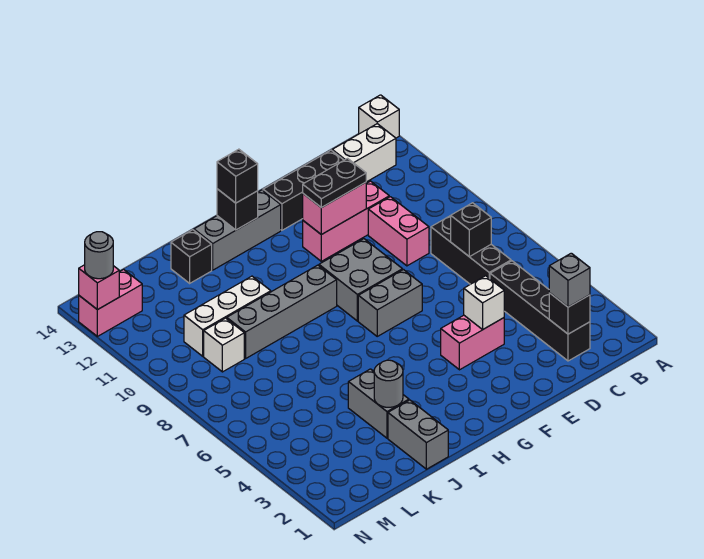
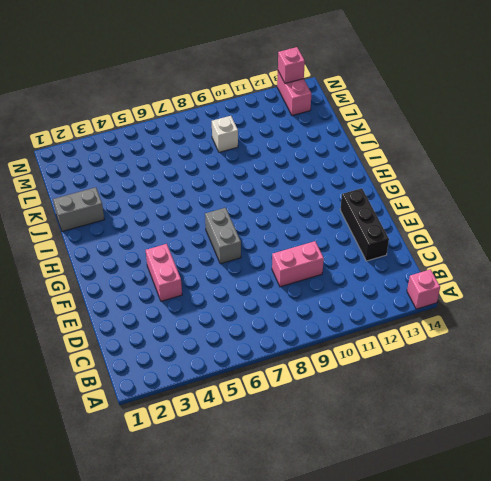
pink 1x1 brick [407,269,440,309] -> white 1x1 brick [359,95,399,138]
none -> white 1x2 brick [332,124,396,182]
none -> black 1x4 brick [490,261,590,361]
none -> black 1x3 brick [431,216,511,284]

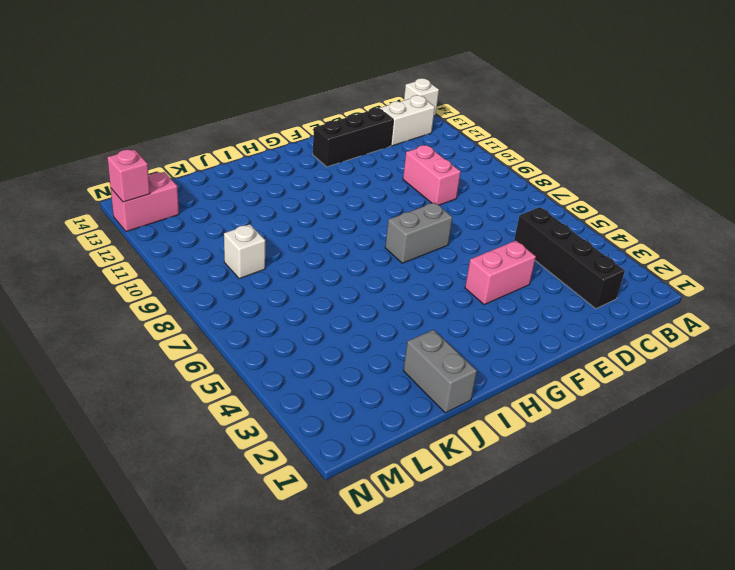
none -> black 1x3 brick [431,216,511,284]
none -> pink 1x3 brick [303,181,389,261]
none -> grey 2x2 brick [319,239,402,321]

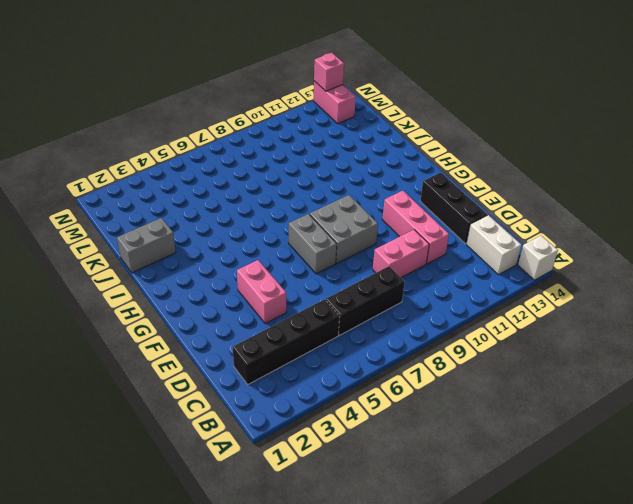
none -> grey 1x3 brick [194,190,281,270]
none -> grey 1x4 brick [227,265,337,359]
none -> grey 1x2 brick [348,369,409,438]

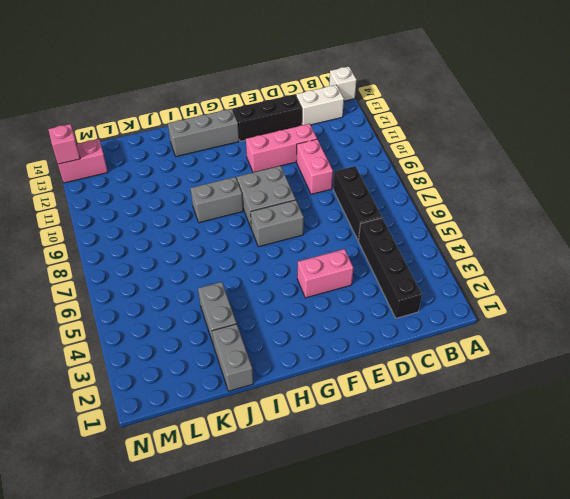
grey 1x2 brick [191,177,243,223] -> grey 1x4 brick [227,265,337,359]
none -> white 1x3 brick [184,276,271,356]
none -> black 1x1 brick [171,230,212,283]
none -> white 1x1 brick [204,318,244,372]

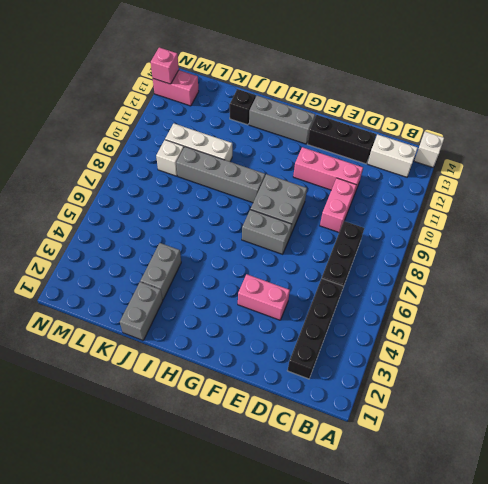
none -> black 1x1 brick [549,293,590,334]
none -> black 1x1 brick [451,203,491,257]
none -> white 1x1 brick [464,276,504,329]

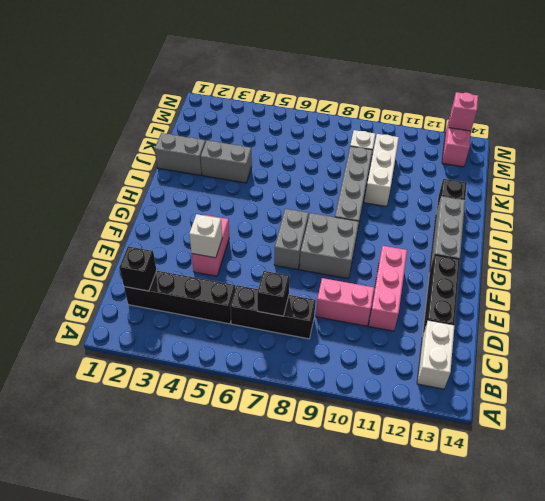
none -> white 1x1 brick [359,95,399,138]
none -> pink 1x2 brick [303,182,366,235]
none -> black 1x1 brick [217,189,258,230]

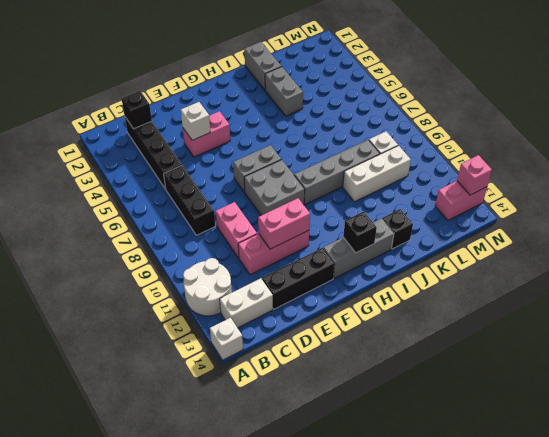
white 2x2 round brick [183,258,232,316] -> none
none -> black 1x1 brick [451,203,491,257]
none -> grey 1x1 round brick [374,360,403,407]
none -> grey 1x1 brick [549,253,590,307]

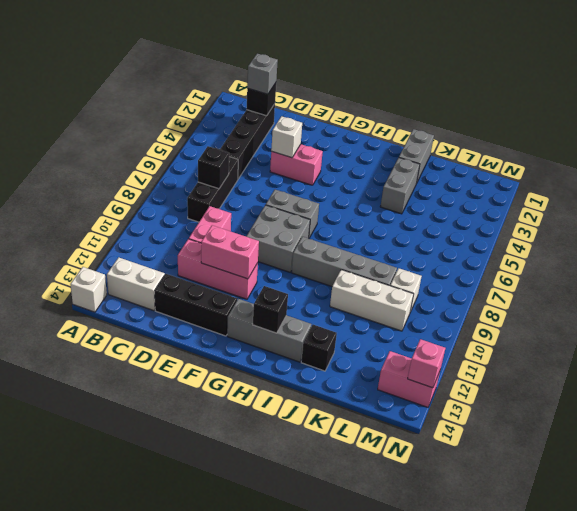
none -> grey 1x1 round brick [374,360,403,407]
none -> black 1x2 plate [303,159,366,208]
none -> black 1x1 brick [217,149,258,203]

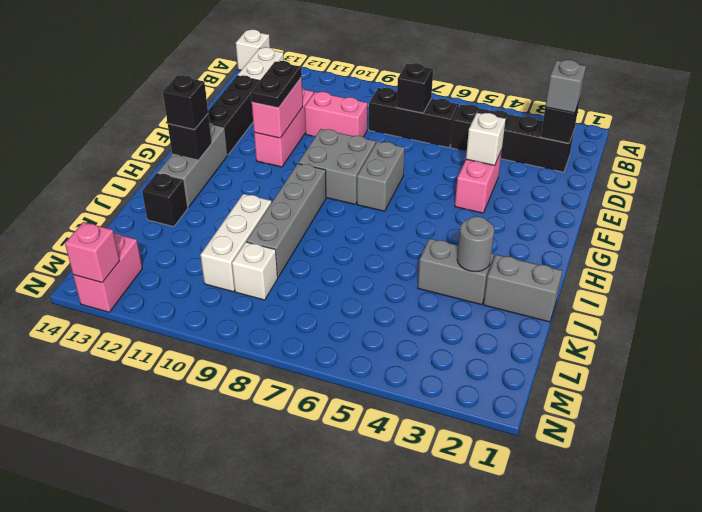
none -> grey 1x1 round brick [85,232,113,279]

